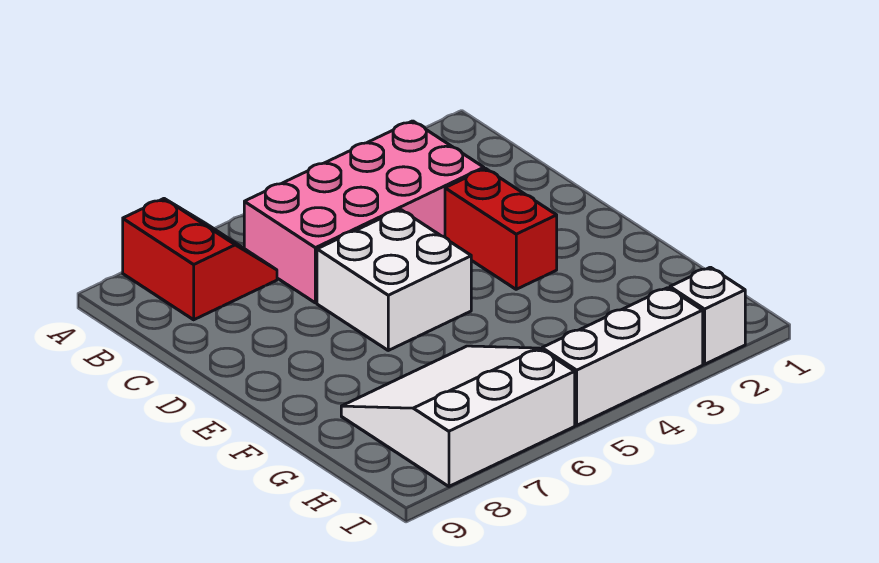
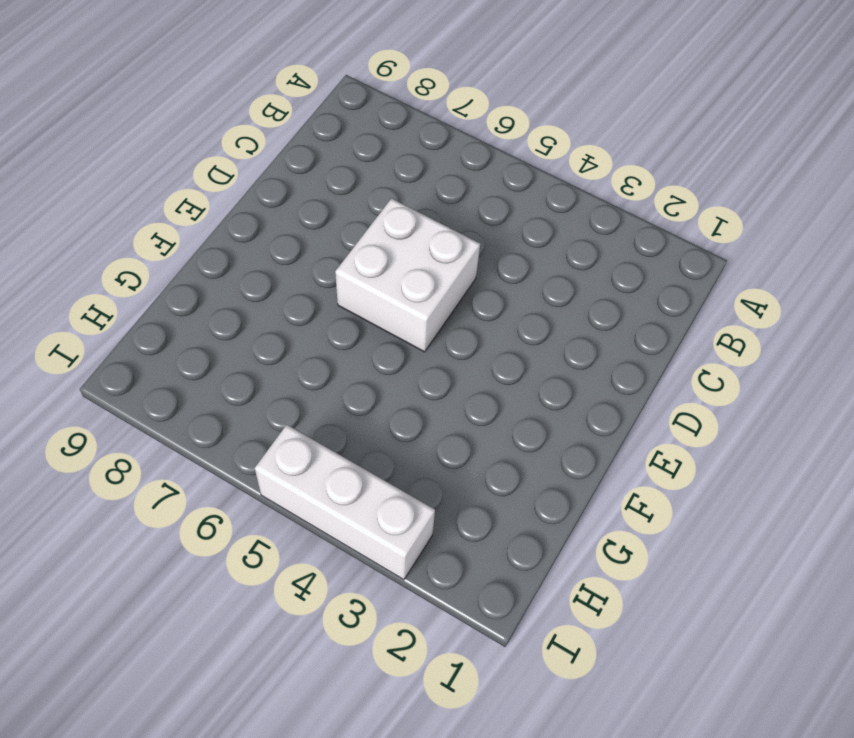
none -> red 2x2 slope [123,199,277,320]
none -> pink 2x4 brick [244,121,484,303]

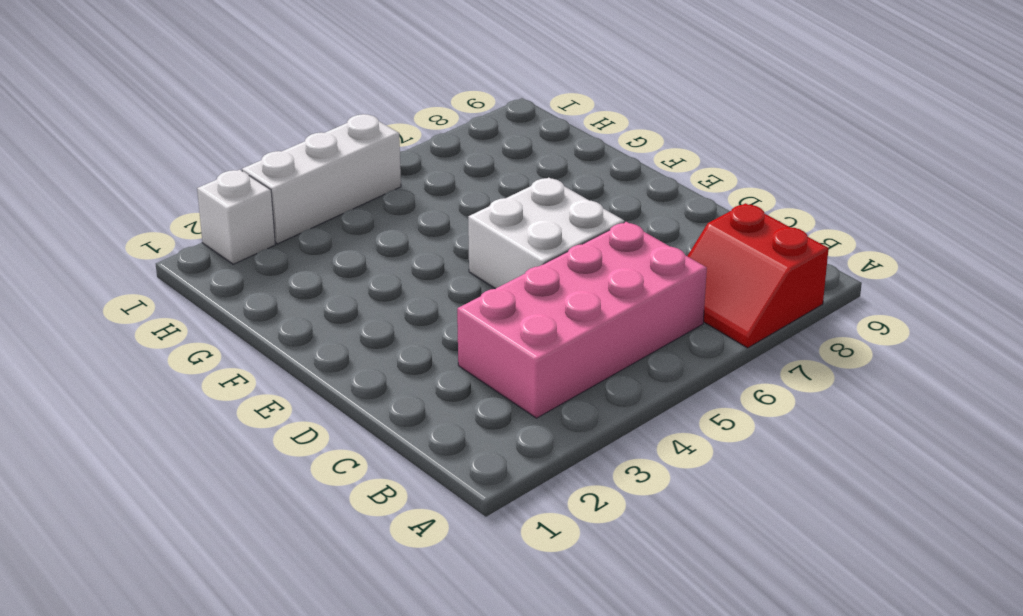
none -> red 1x2 brick [445,169,557,289]
none -> white 3x3 slope [341,346,575,486]

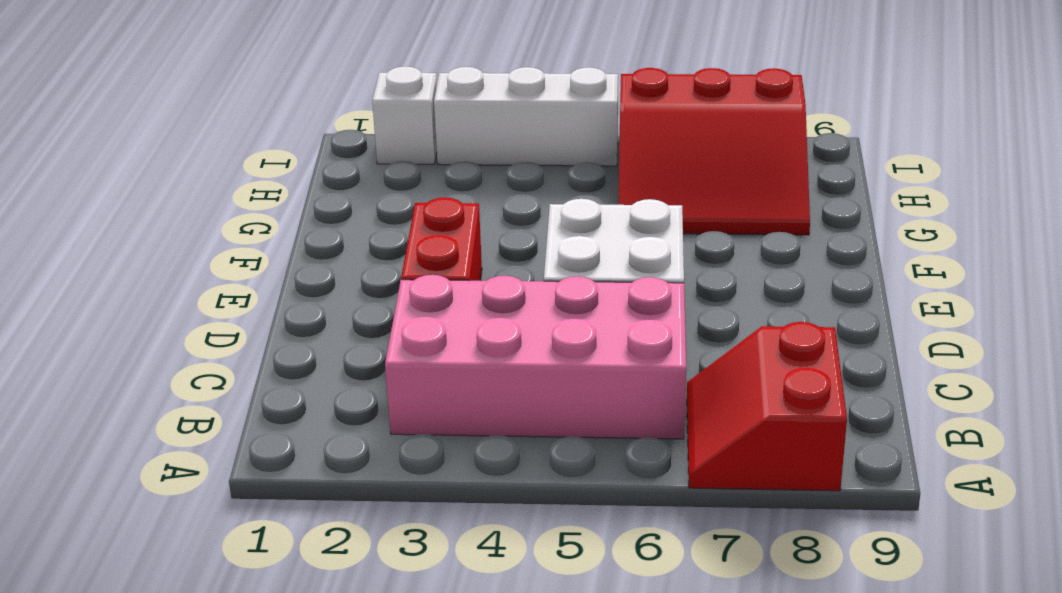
red 3x3 slope [618,68,810,235] -> white 3x3 slope [341,346,575,486]

